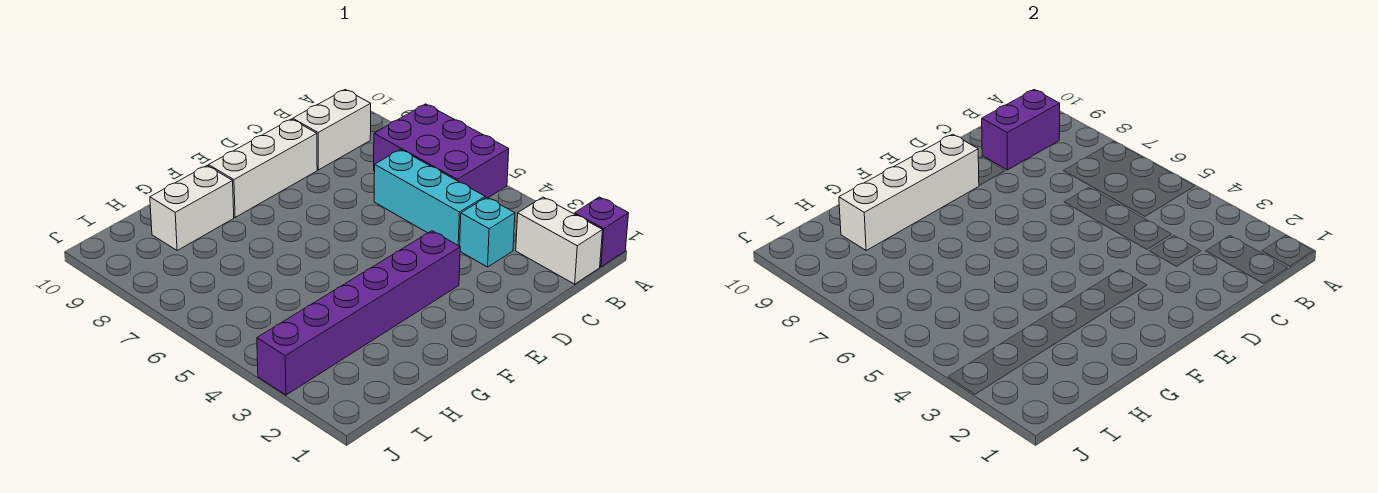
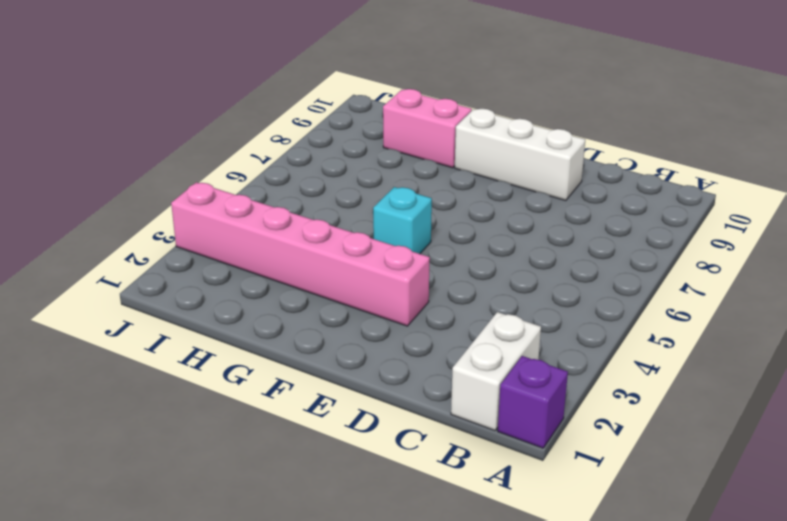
pink 1x6 brick [171,182,430,326] -> purple 1x6 brick [257,231,460,395]
cyan 1x1 brick [373,187,432,254] -> cyan 1x1 brick moved to [460,197,515,267]
pink 1x2 brick [383,89,472,168] -> white 1x2 brick [150,166,234,250]
none -> purple 2x3 brick [374,104,509,198]
none -> white 1x2 brick [293,90,371,170]

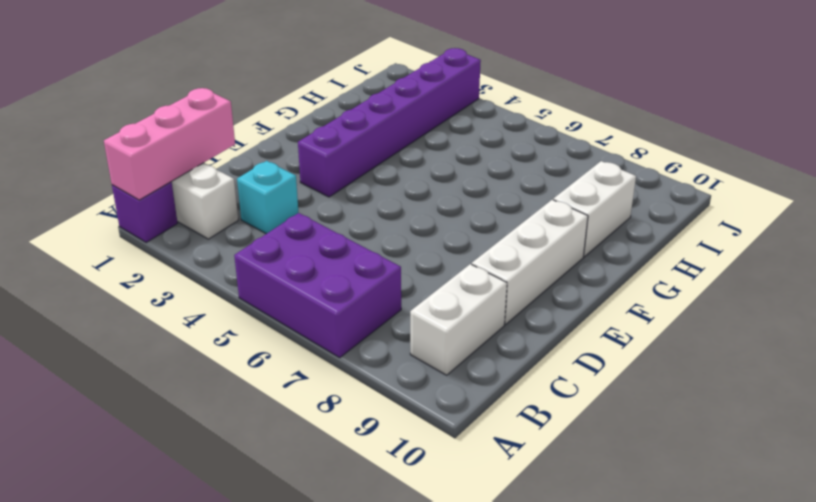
pink 1x3 brick [104,88,235,200] -> none
none -> cyan 1x3 brick [374,150,485,246]
none -> purple 1x2 brick [982,90,1060,170]

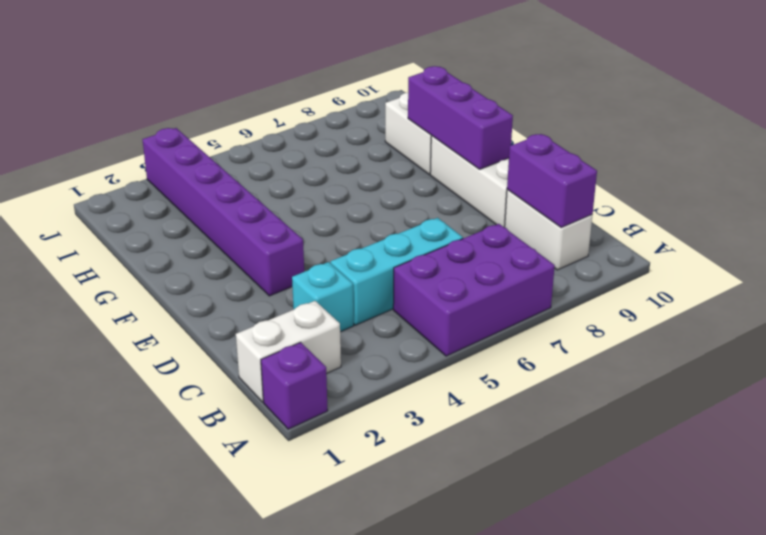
purple 1x3 brick [408,66,513,169] -> white 1x4 brick [839,134,979,250]

